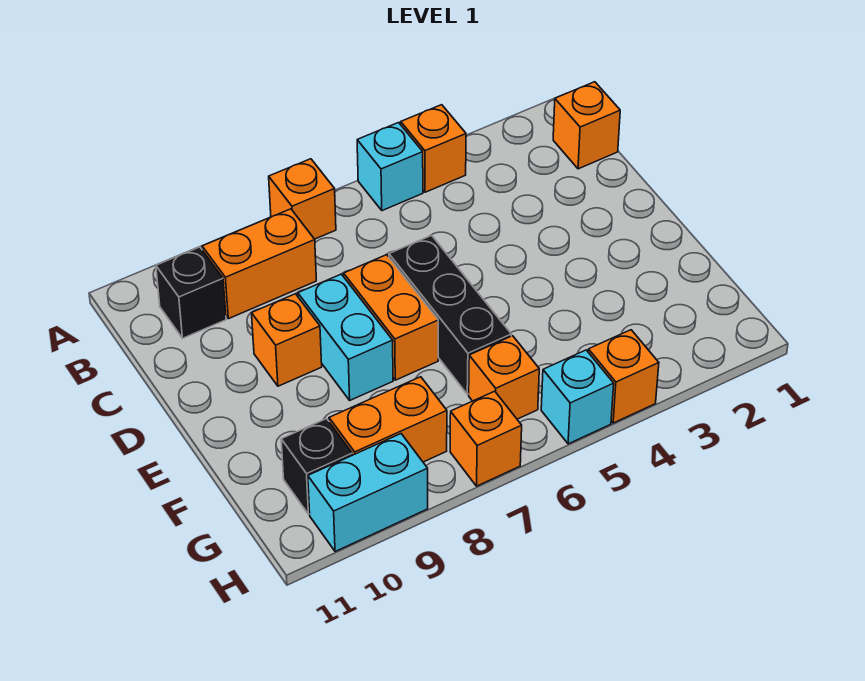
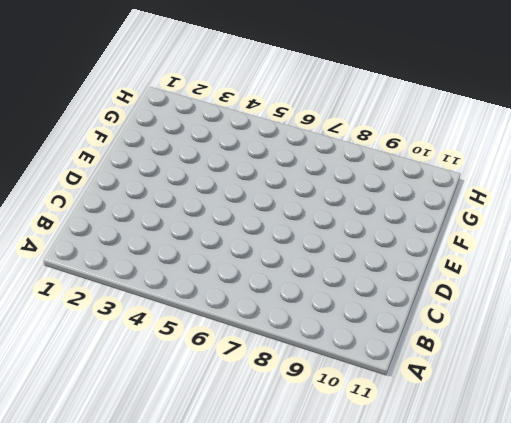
none -> orange 1x1 brick [401,105,466,192]
none -> cyan 1x1 brick [357,123,423,211]
none -> orange 1x1 brick [269,159,336,239]

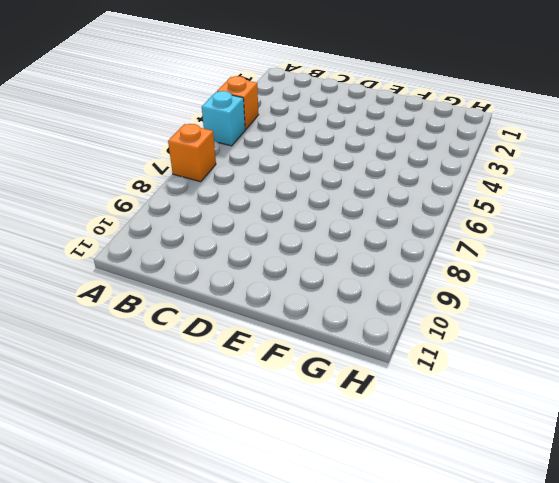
none -> orange 1x1 brick [553,82,620,169]
none -> orange 1x2 brick [202,209,316,319]
none -> black 1x1 brick [156,247,226,338]

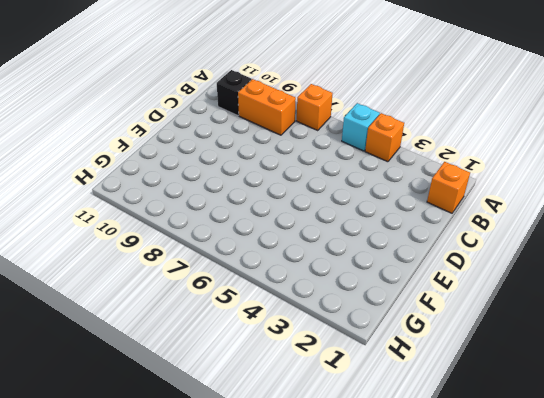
none -> black 1x3 brick [389,235,511,394]
none -> orange 1x2 brick [344,255,438,380]
none -> cyan 1x2 brick [298,274,393,400]

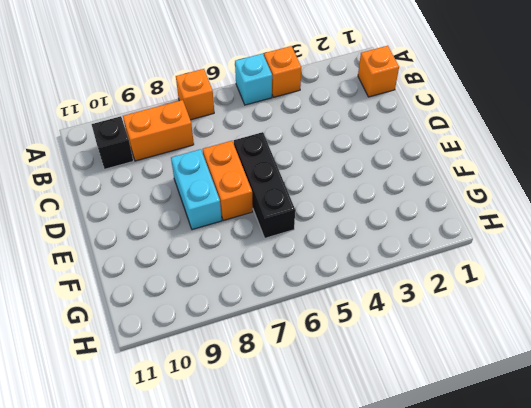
none -> orange 1x1 brick [252,294,322,386]
none -> orange 1x1 brick [469,336,539,419]
none -> orange 1x2 brick [329,377,447,462]

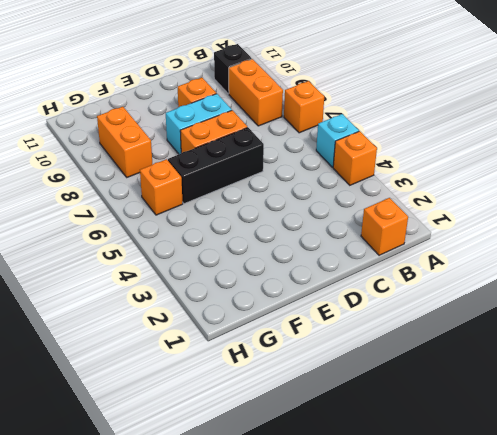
none -> black 1x1 brick [281,419,352,514]
none -> orange 1x1 brick [588,330,659,423]
none -> cyan 1x1 brick [541,350,614,444]

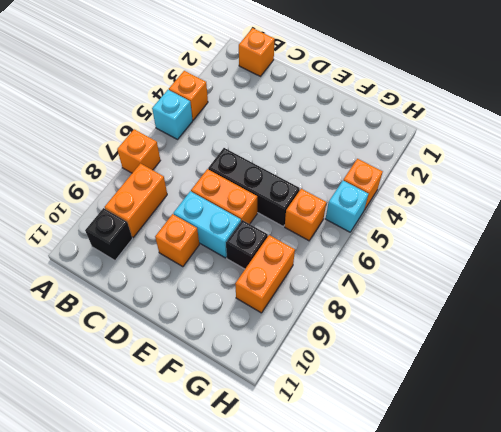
black 1x1 brick [226,220,268,269] -> black 1x1 brick moved to [281,419,352,514]
none -> orange 1x1 brick [450,391,522,486]
none -> cyan 1x2 brick [308,434,428,552]

